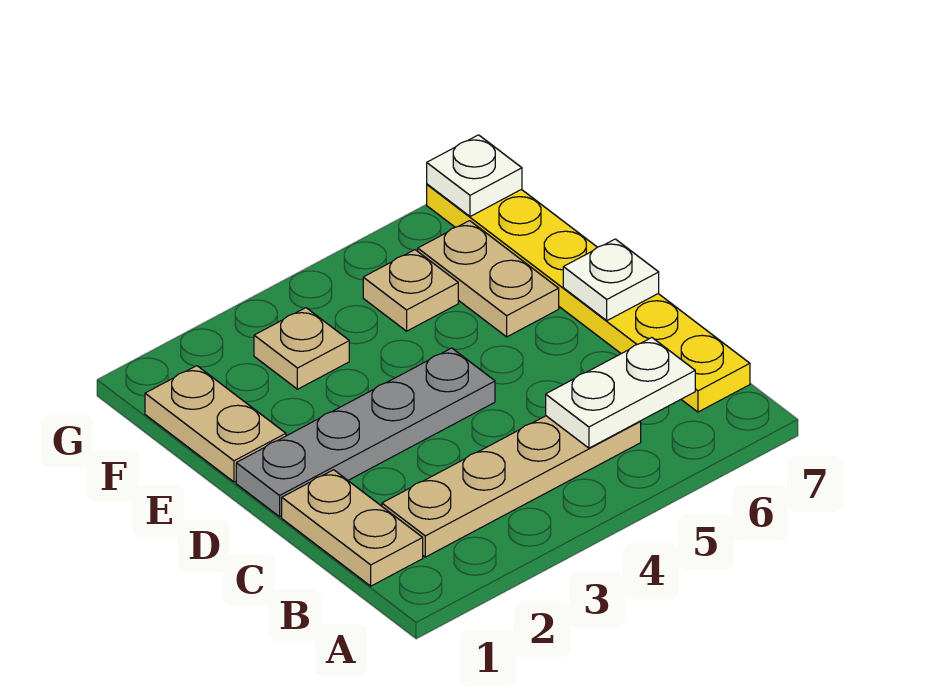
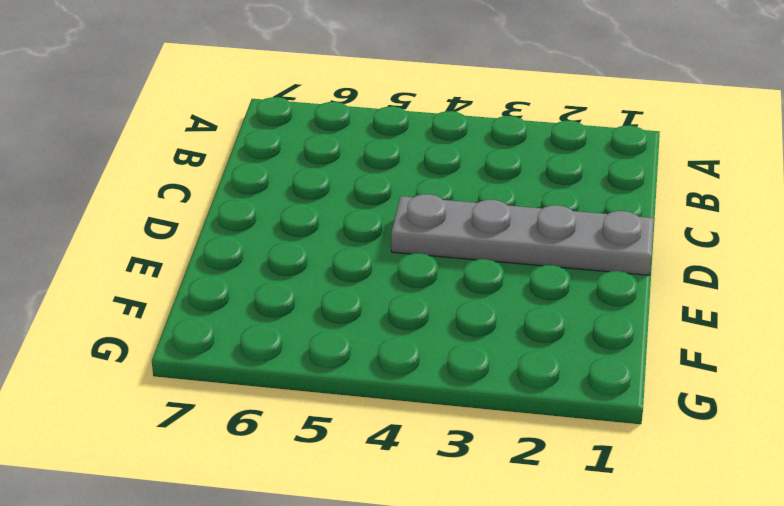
none -> tan 1x2 plate [282,470,423,586]
none -> tan 1x4 plate [382,416,641,557]

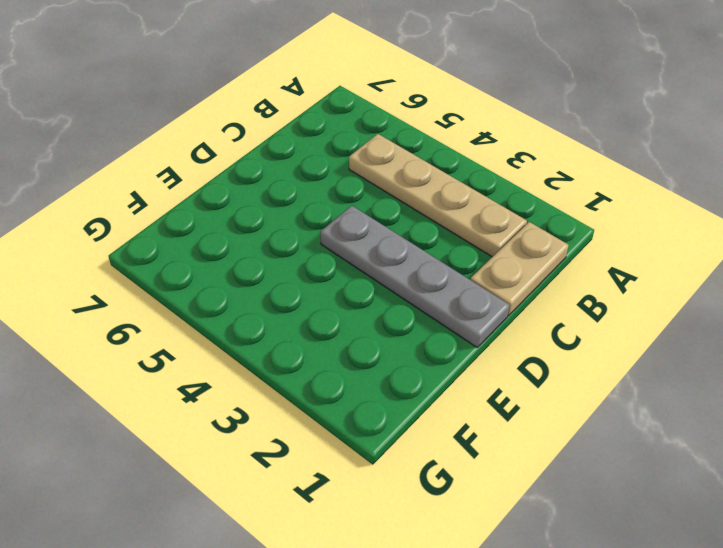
none -> yellow 1x6 plate [427,184,750,412]
none -> tan 1x2 plate [145,366,286,482]

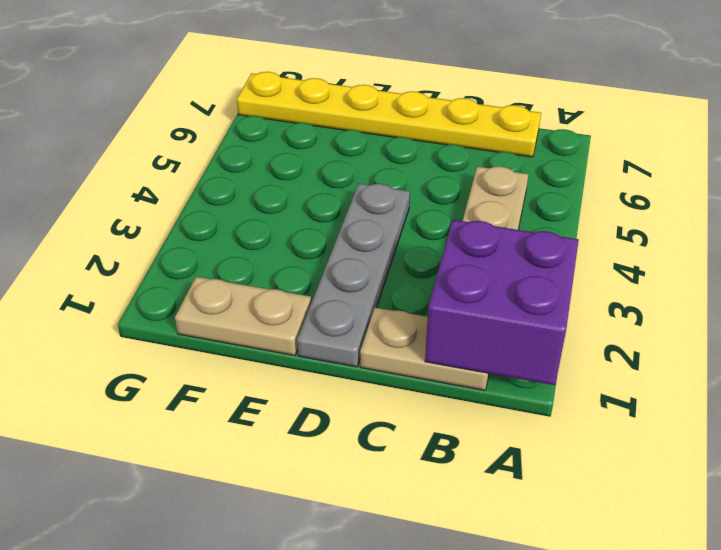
purple 2x2 brick [425,220,579,385] -> none
none -> tan 1x2 plate [418,221,559,337]
none -> tan 1x1 plate [254,308,349,389]

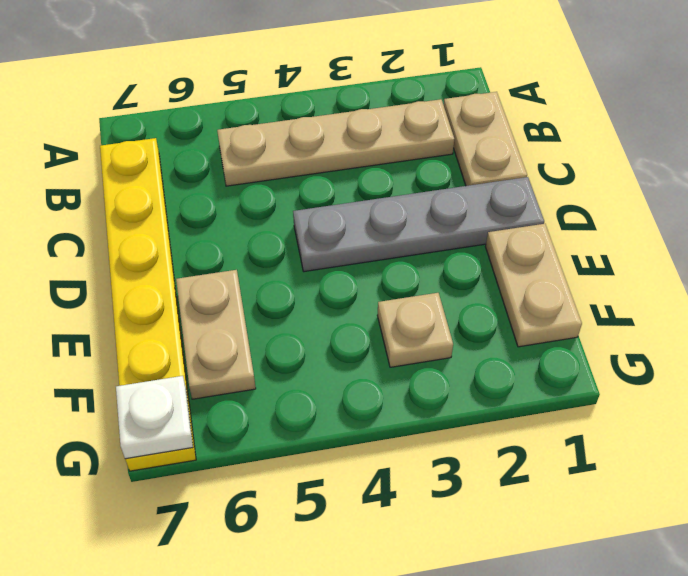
none -> tan 1x1 plate [363,250,458,331]
none -> white 1x2 plate [546,338,695,448]

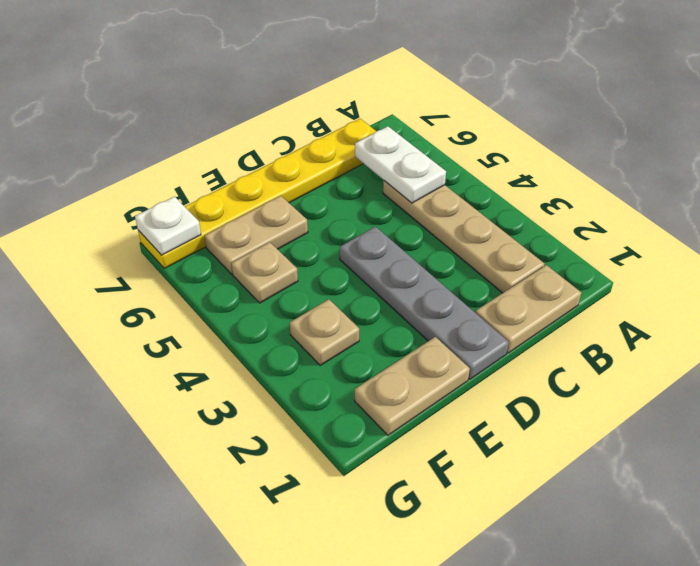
none -> white 1x1 plate [563,239,659,321]

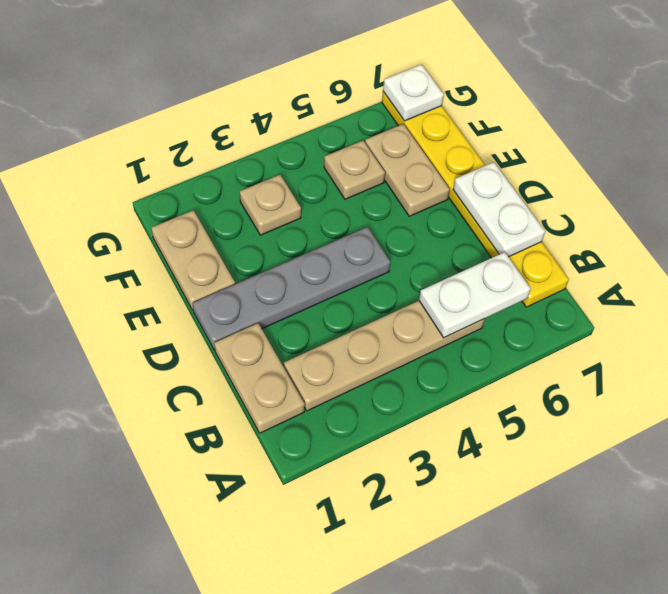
white 1x2 plate [453,162,545,257] -> white 1x1 plate [563,239,659,321]

